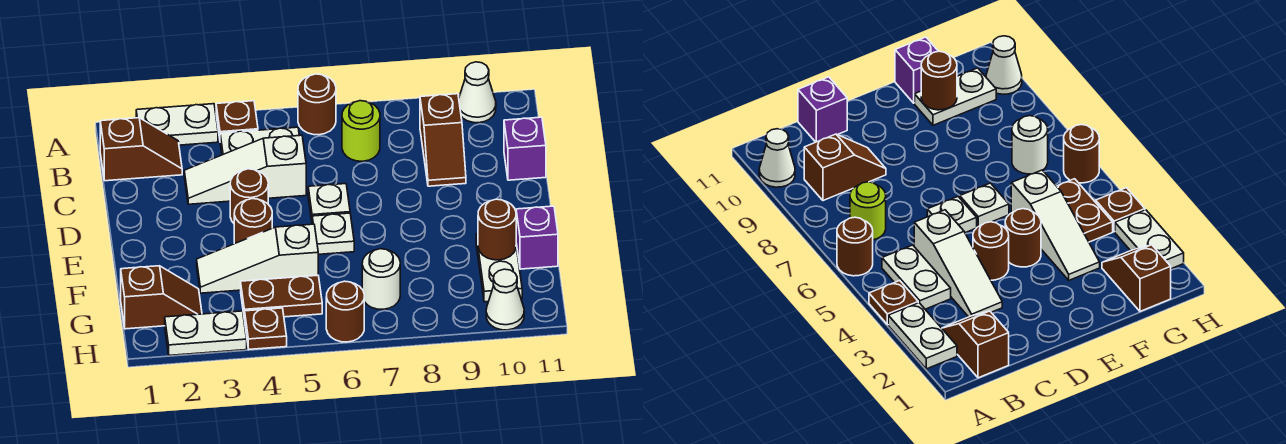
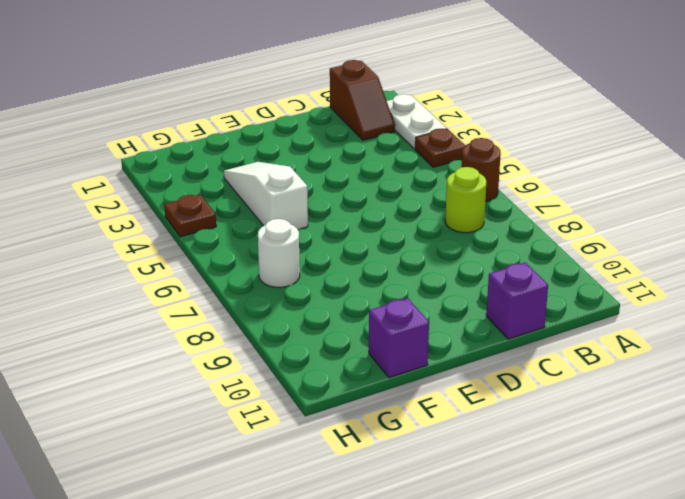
none -> white 1x1 cone [459,62,496,123]
none -> white 1x2 plate [220,127,299,155]
none -> brown 1x2 slope [420,94,466,186]

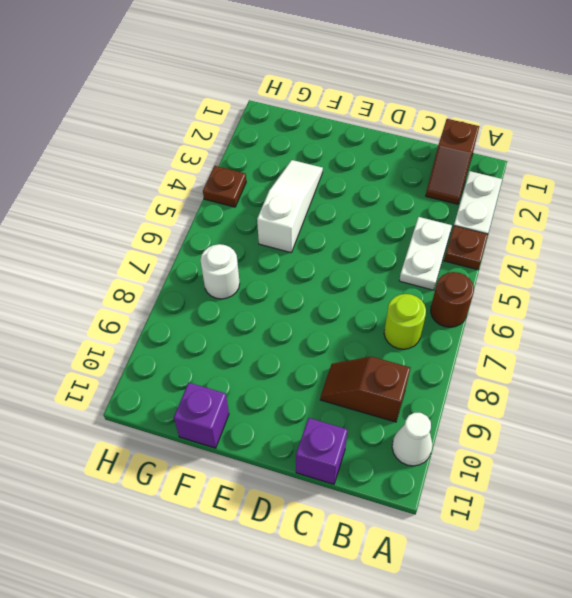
none -> white 1x3 slope [184,135,306,204]
none -> brown 1x1 round brick [230,169,268,223]
none -> white 1x1 plate [308,184,350,220]

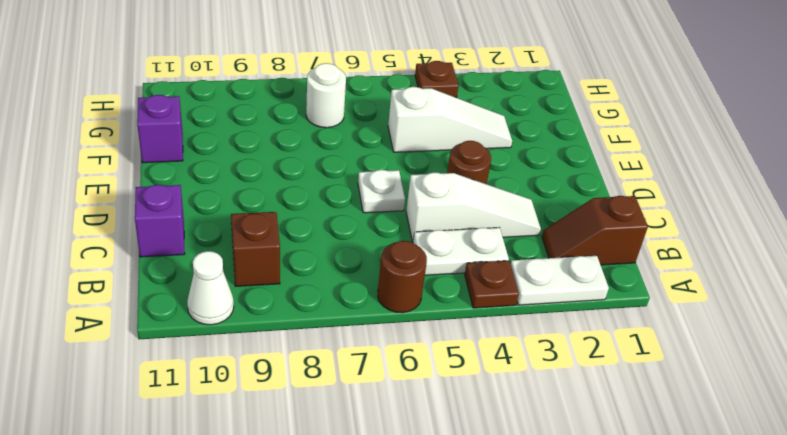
none -> lime 1x1 round brick [342,101,380,161]
none -> brown 1x1 round brick [234,199,272,244]
none -> white 1x1 plate [312,213,354,254]

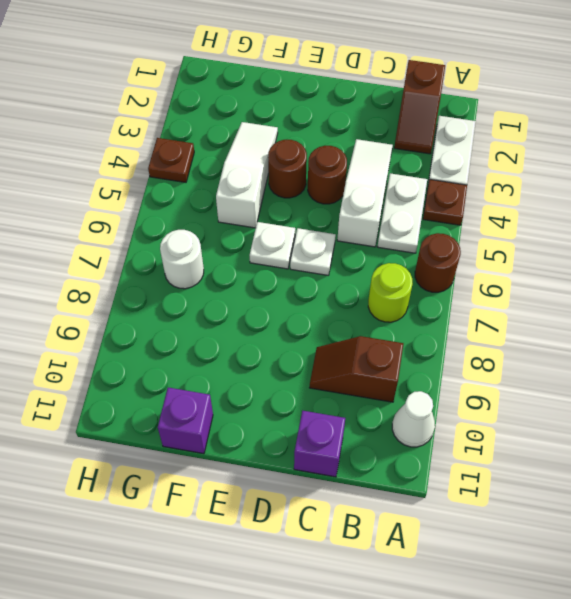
none -> white 1x2 plate [476,233,522,302]
none -> brown 1x2 slope [121,266,202,329]
none -> brown 1x2 plate [241,275,322,320]

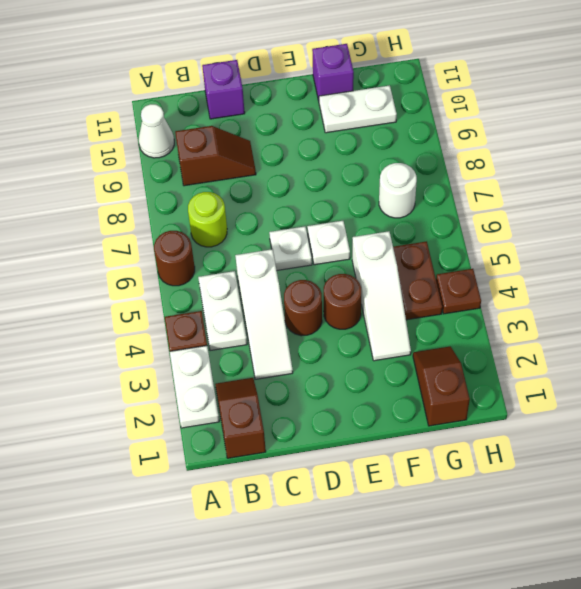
none -> white 1x2 plate [165,311,247,355]
none -> brown 1x1 round brick [326,281,364,342]
none -> white 1x1 cone [486,269,524,330]

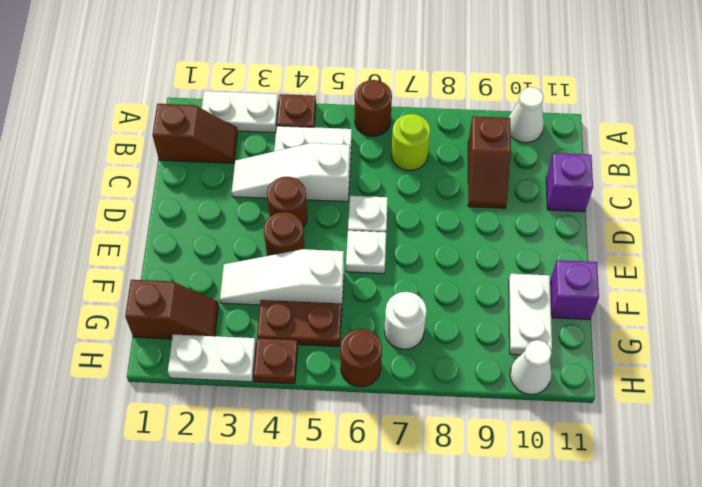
none -> brown 1x1 round brick [478,199,516,260]

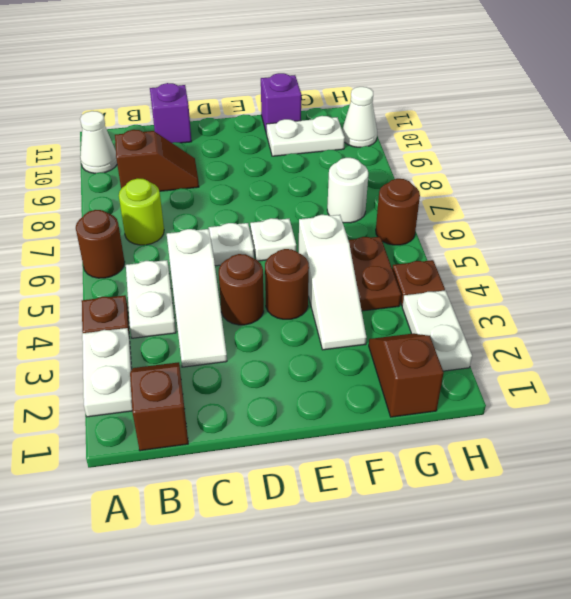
none -> brown 1x1 round brick [478,199,516,260]

